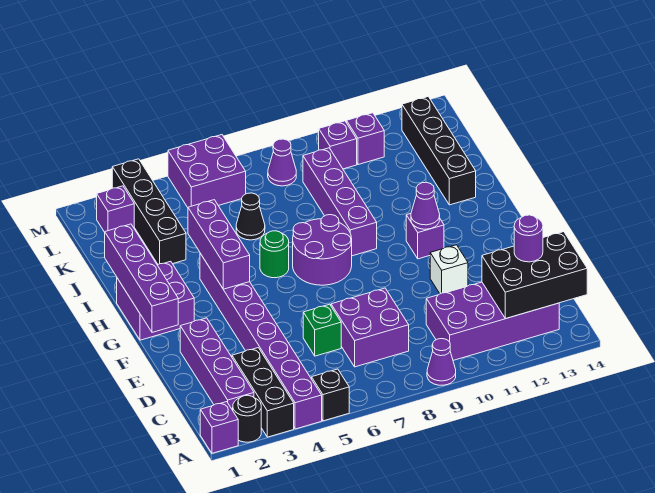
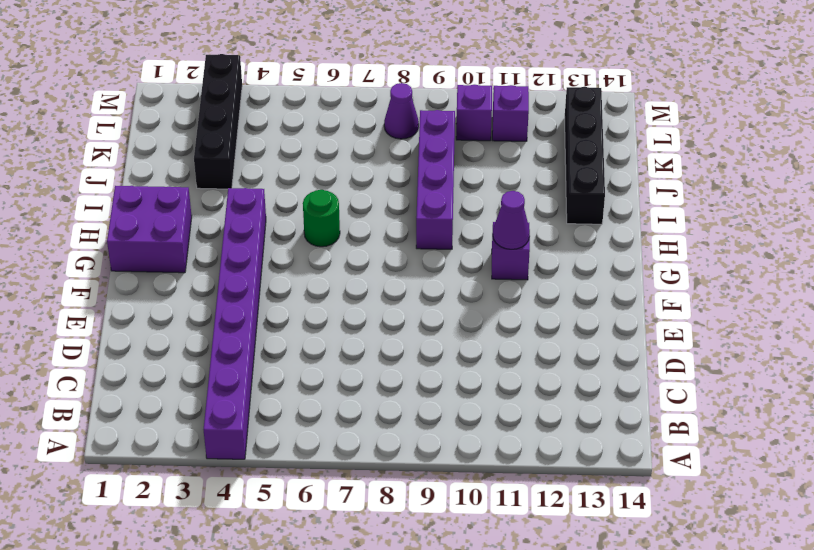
none -> purple 1x1 brick [200,402,238,453]
none -> black 1x1 round brick [233,395,261,442]
none -> black 1x3 brick [232,348,294,437]

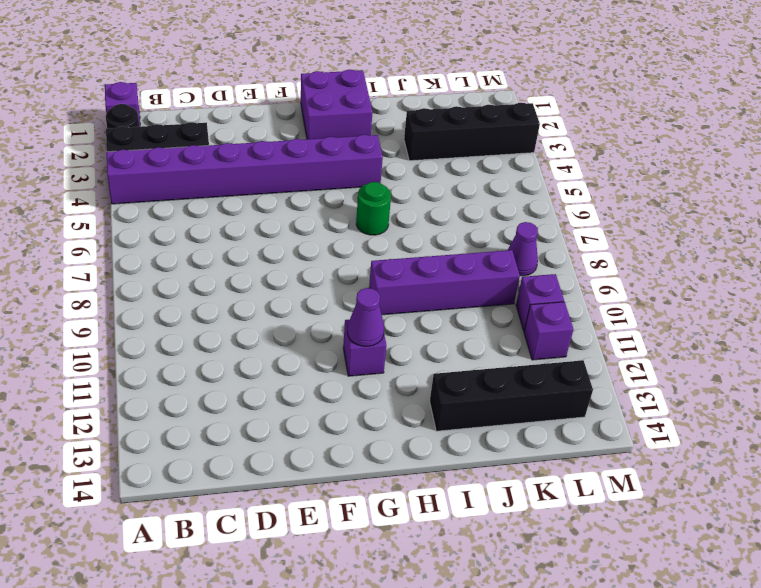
none -> black 1x1 brick [312,369,349,421]
none -> purple 1x1 cone [427,339,456,385]
none -> purple 1x4 brick [180,318,254,410]

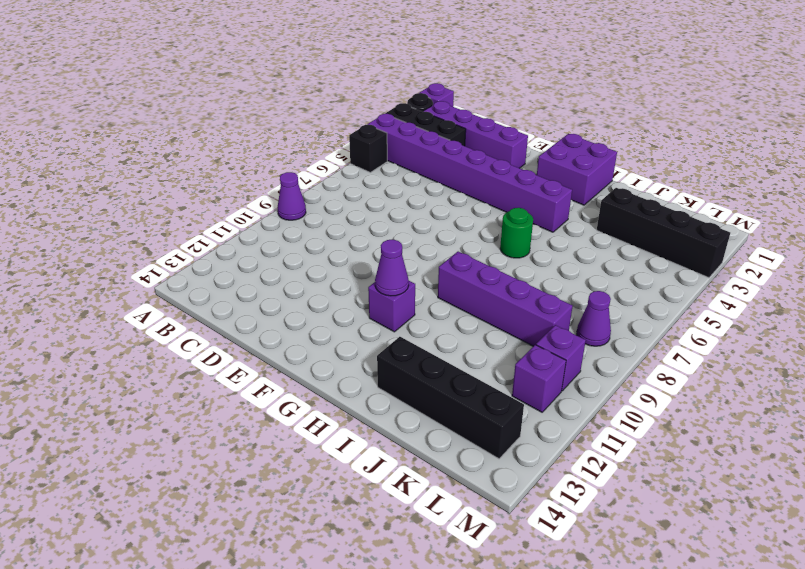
none -> purple 2x4 brick [426,282,559,360]
none -> purple 2x2 brick [331,288,409,367]
none -> green 1x1 brick [303,304,341,356]

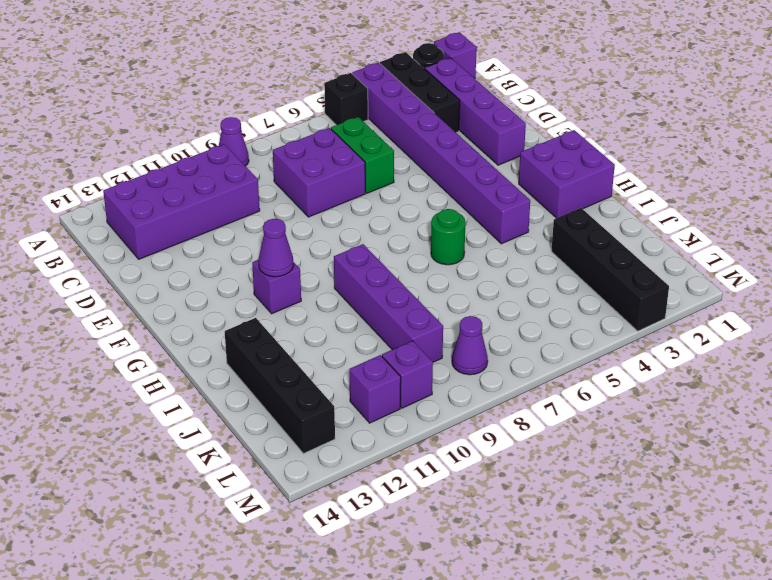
green 1x2 brick [331,117,394,193] -> green 1x1 brick [303,304,341,356]
none -> white 1x1 brick [430,245,468,294]
none -> purple 2x2 round brick [293,215,352,285]
none -> black 1x1 cone [236,193,265,240]

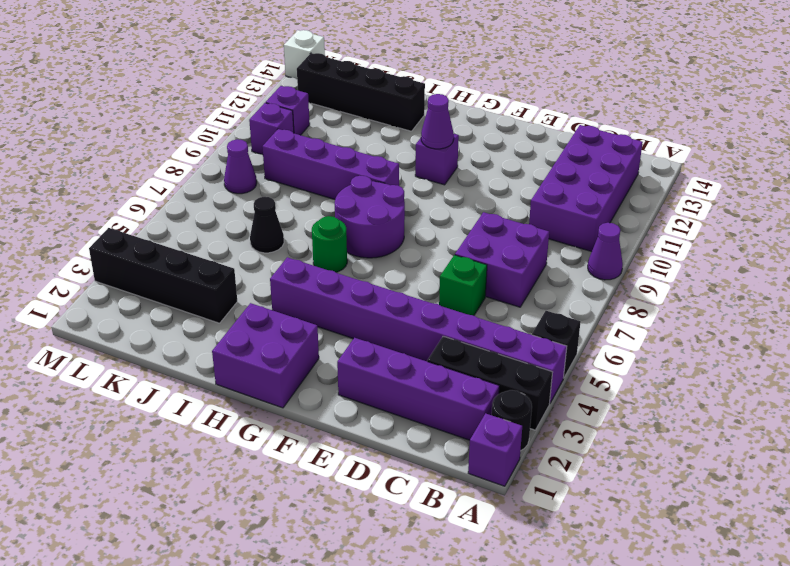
white 1x1 brick [284,30,325,79] -> white 1x1 brick moved to [430,245,468,294]
none -> purple 1x1 brick [97,186,134,232]
none -> purple 2x2 brick [168,135,246,207]
none -> black 2x3 brick [482,232,587,318]

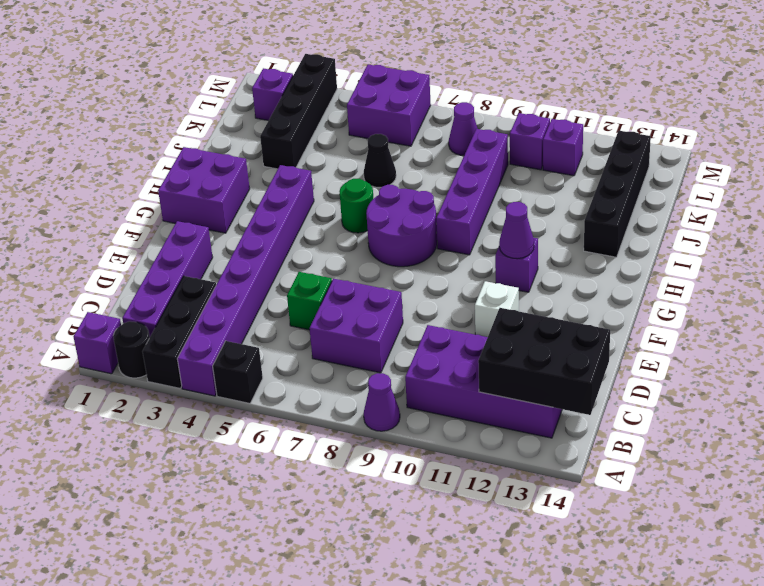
none -> purple 1x4 brick [105,224,178,332]
none -> purple 1x3 brick [188,200,250,289]
none -> purple 1x1 round brick [514,215,543,262]

